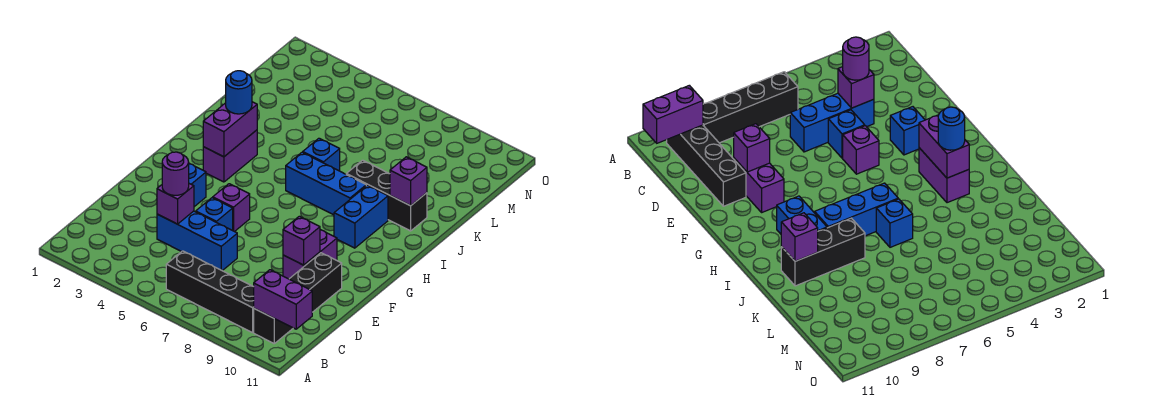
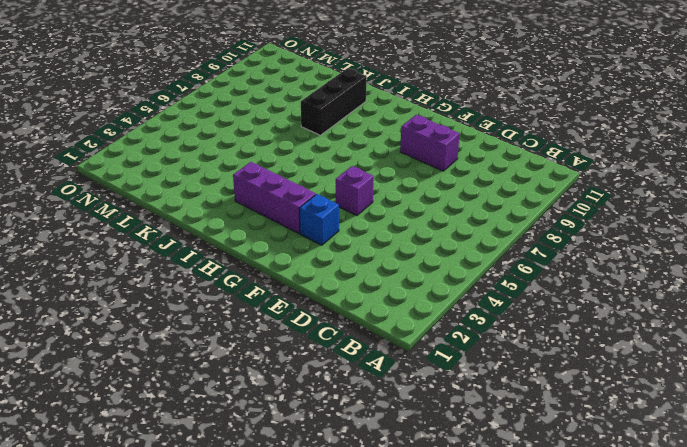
purple 1x3 brick [233,162,316,234] -> purple 1x2 brick [203,130,257,182]
none -> black 1x4 brick [166,251,254,333]
none -> black 1x4 brick [254,253,342,343]
none -> blue 1x3 brick [157,211,237,271]

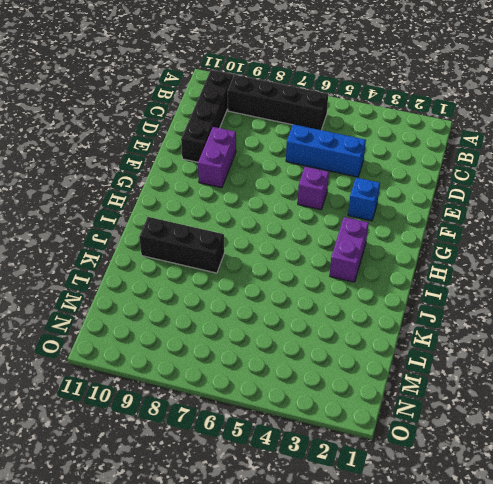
none -> blue 1x1 brick [196,198,233,230]
none -> blue 1x2 brick [334,185,388,248]
none -> blue 1x3 brick [286,152,366,215]

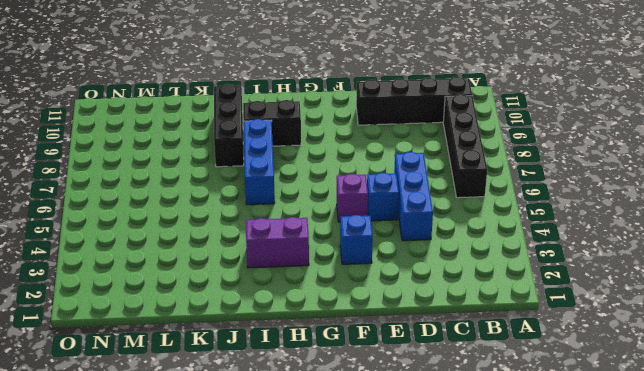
black 1x2 brick [243,100,301,146] -> blue 1x2 brick [334,185,388,248]
none -> purple 1x2 brick [283,230,337,279]
none -> blue 1x1 brick [303,138,340,171]
none -> purple 1x2 brick [254,270,312,329]

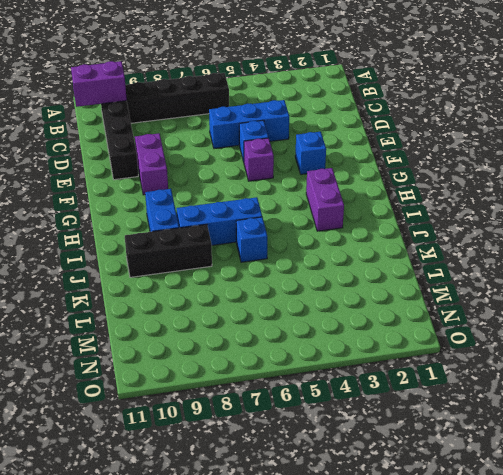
none -> purple 1x1 brick [157,184,194,224]
none -> purple 1x1 brick [283,216,320,265]
none -> purple 1x2 brick [203,102,257,157]

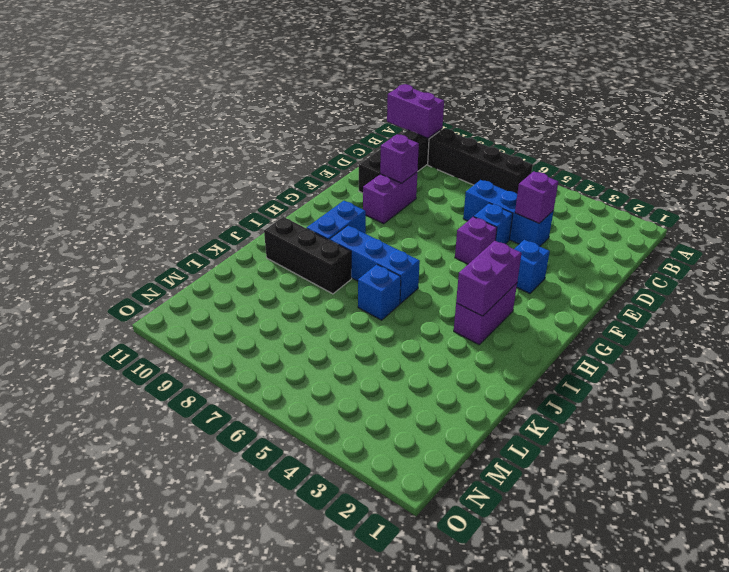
none -> purple 1x1 brick [390,157,427,206]
none -> purple 1x1 round brick [162,152,189,195]
none -> blue 1x1 round brick [226,71,252,114]

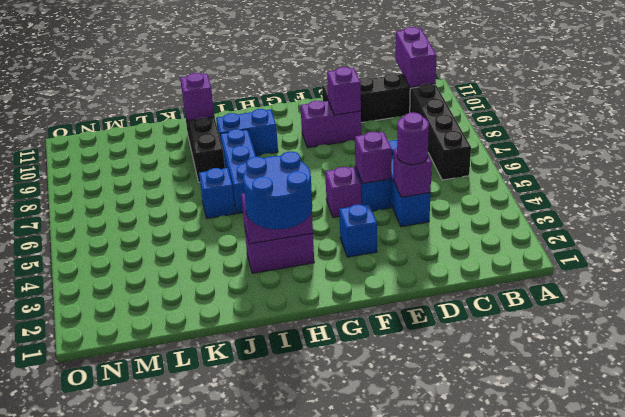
purple 1x1 brick [355,132,392,184] -> none
blue 2x2 round brick [243,152,312,229] -> blue 1x1 round brick [226,71,252,114]

